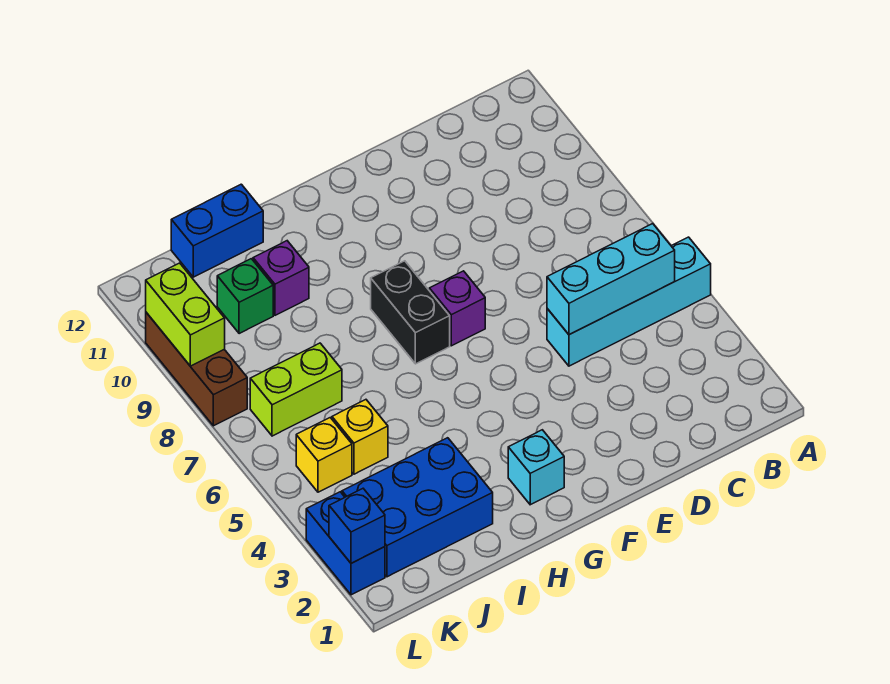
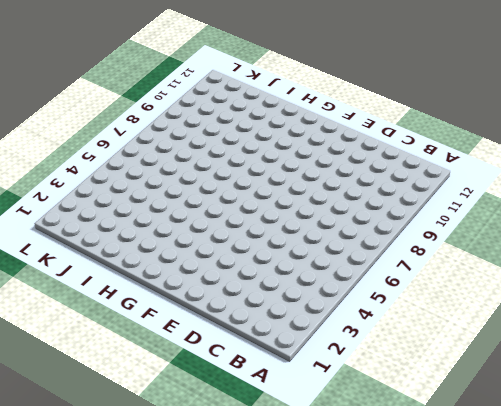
none -> cyan 1x4 brick [547,237,711,366]
none -> purple 1x1 brick [429,271,485,346]
none -> cyan 1x1 brick [508,430,564,505]

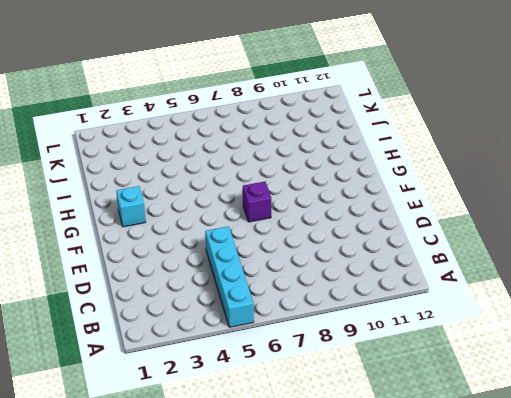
none -> black 1x2 brick [371,261,450,364]
none -> blue 2x3 brick [342,438,493,577]
none -> purple 1x1 brick [253,241,309,315]

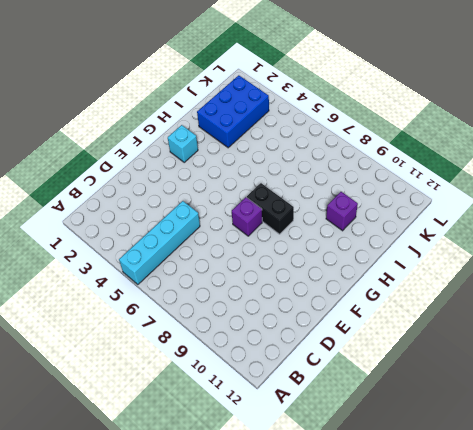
none -> blue 1x2 brick [171,184,263,277]
none -> yellow 1x1 brick [332,400,388,474]
none -> lime 1x2 brick [250,343,342,436]

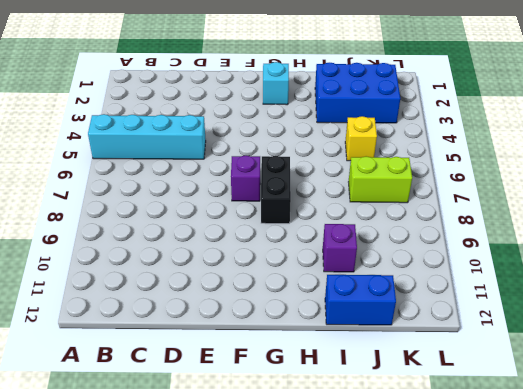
none -> green 1x1 brick [217,259,273,334]
none -> yellow 1x1 brick [296,418,352,492]
none -> blue 1x2 brick [306,492,385,595]

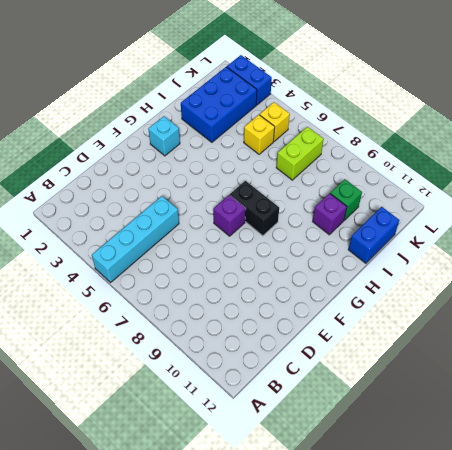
none -> brown 1x3 brick [146,312,247,426]
none -> cyan 1x3 brick [547,224,675,335]
none -> blue 1x1 brick [329,489,385,563]

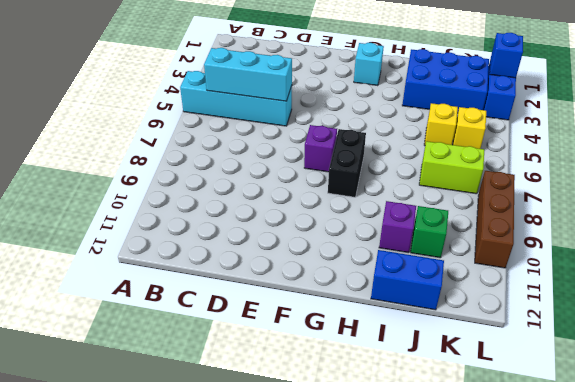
none -> lime 1x2 brick [146,263,225,366]

